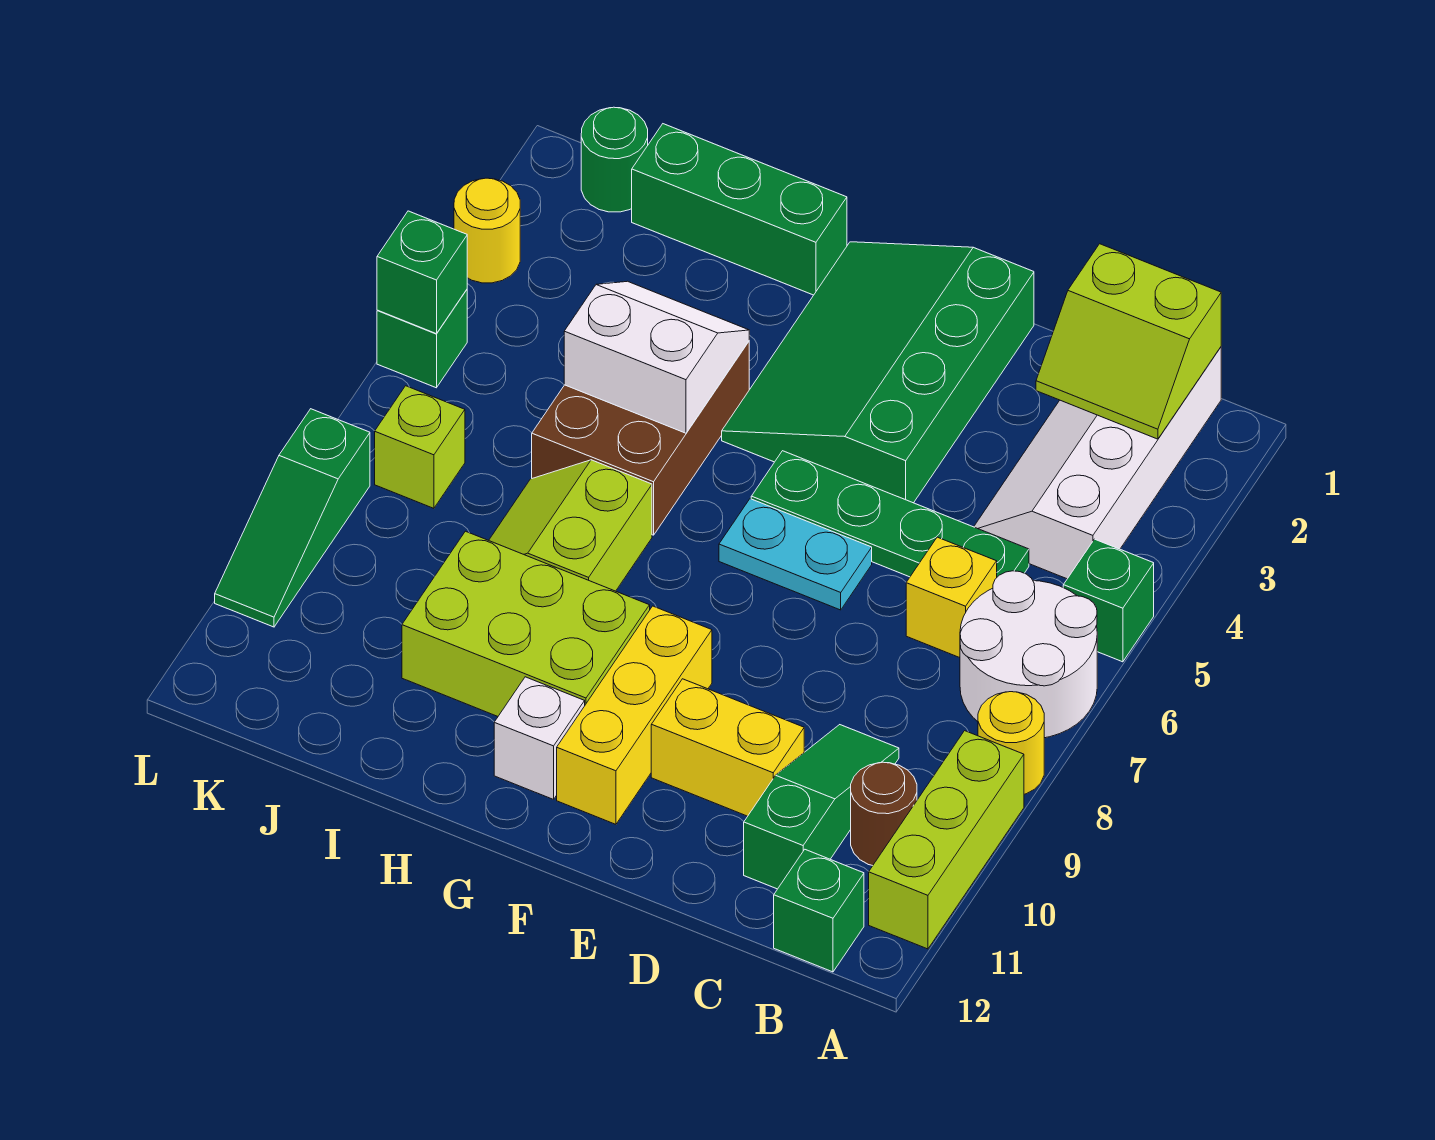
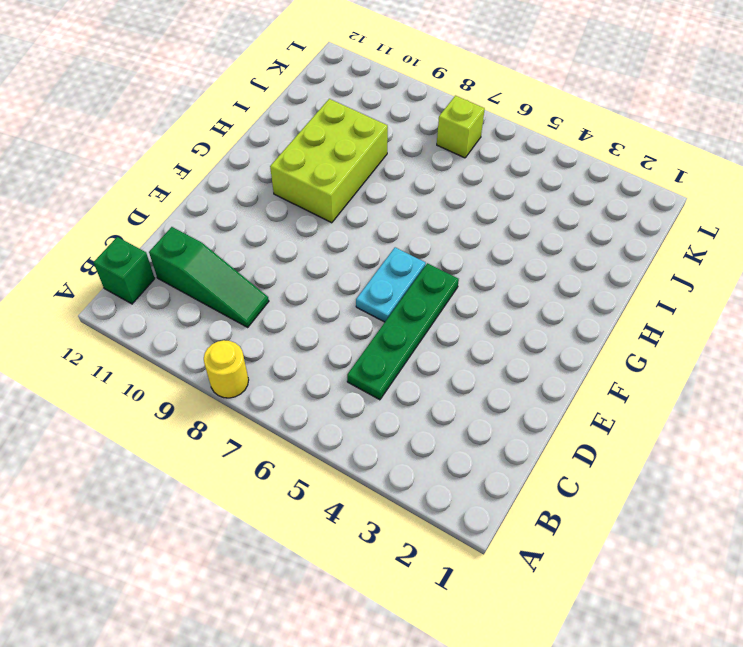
none -> green 1x1 brick [1063,539,1154,662]
none -> white 2x2 round brick [960,571,1097,738]
none -> lime 1x3 brick [869,731,1024,949]

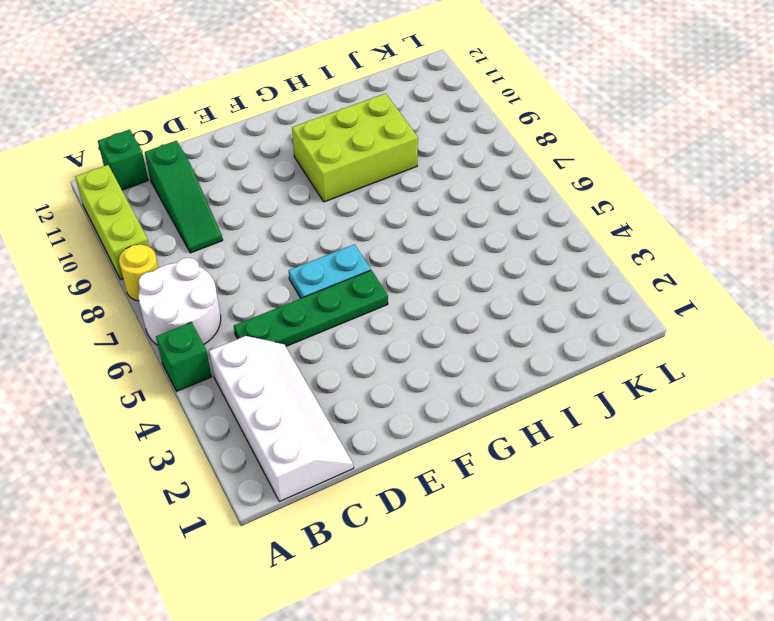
none -> brown 1x1 round brick [851,762,917,866]
none -> yellow 1x1 brick [906,537,997,658]
none -> yellow 1x2 brick [651,679,804,816]

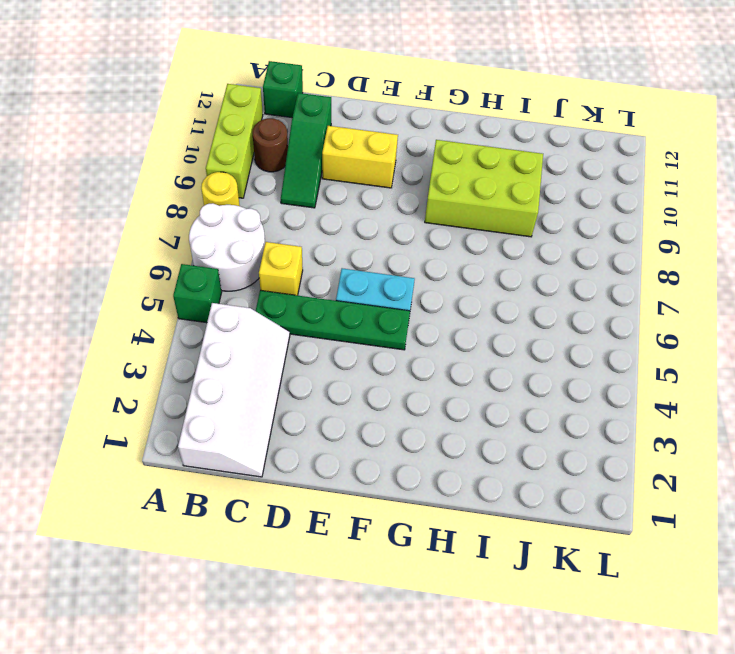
none -> green 3x4 slope [722,242,1034,503]
none -> yellow 1x3 brick [557,606,712,824]
none -> white 1x1 brick [494,677,585,799]

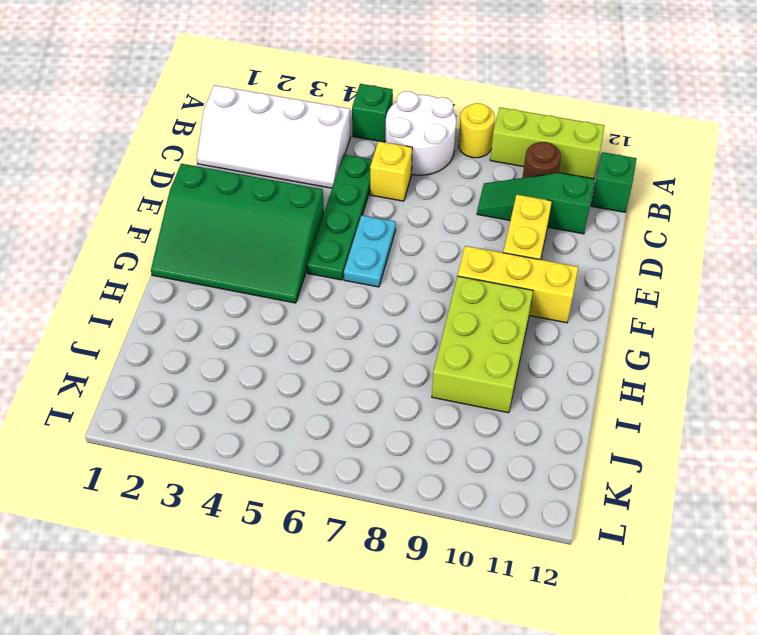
none -> white 1x1 brick [494,677,585,799]
none -> green 1x3 brick [632,124,847,295]
none -> brown 2x3 brick [532,341,749,535]

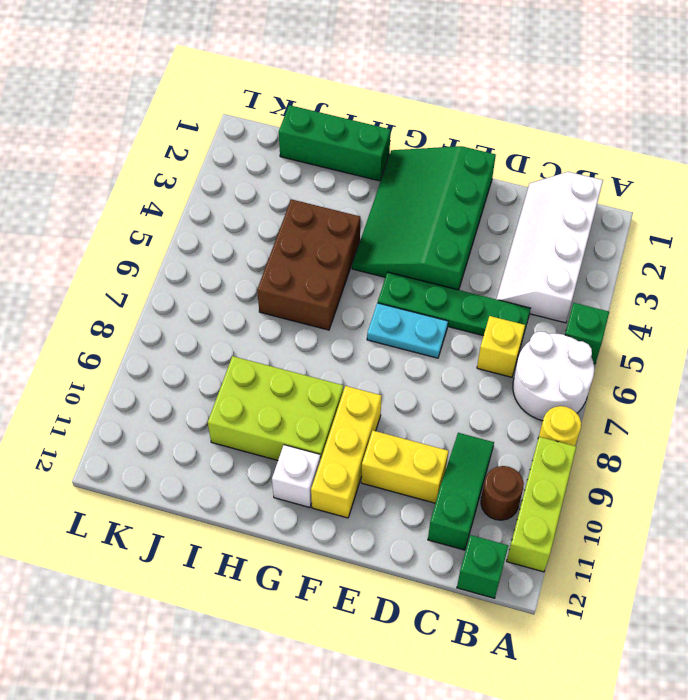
none -> lime 2x2 slope [489,460,652,591]
none -> green 1x1 round brick [581,107,648,212]
none -> lime 1x1 brick [375,386,465,508]

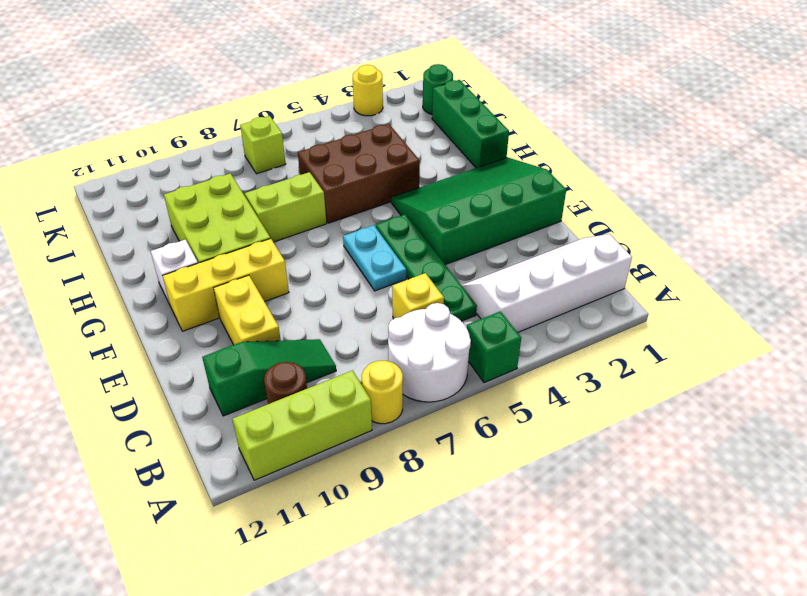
none -> green 1x1 brick [774,850,864,972]
none -> green 1x1 brick [377,290,467,388]
none -> green 1x3 slope [215,409,370,627]

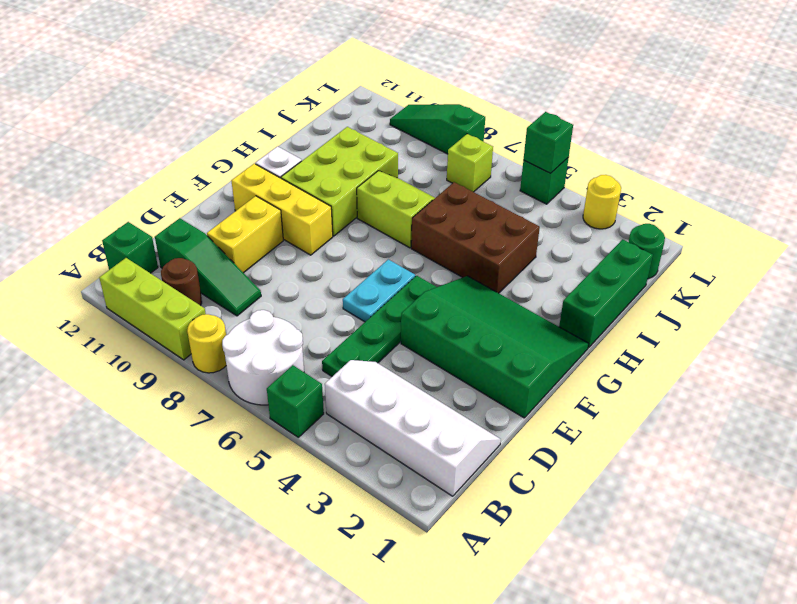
none -> yellow 1x1 brick [906,537,997,658]
none -> lime 2x2 slope [1036,244,1221,439]
none -> white 2x2 slope [564,281,749,433]

